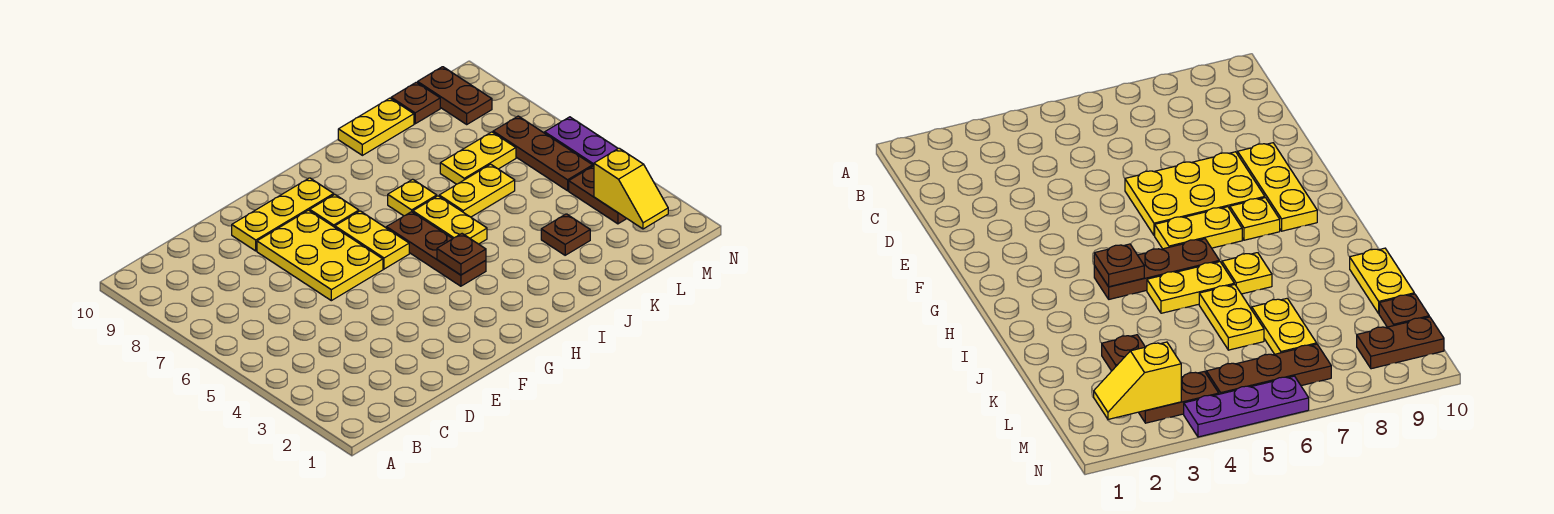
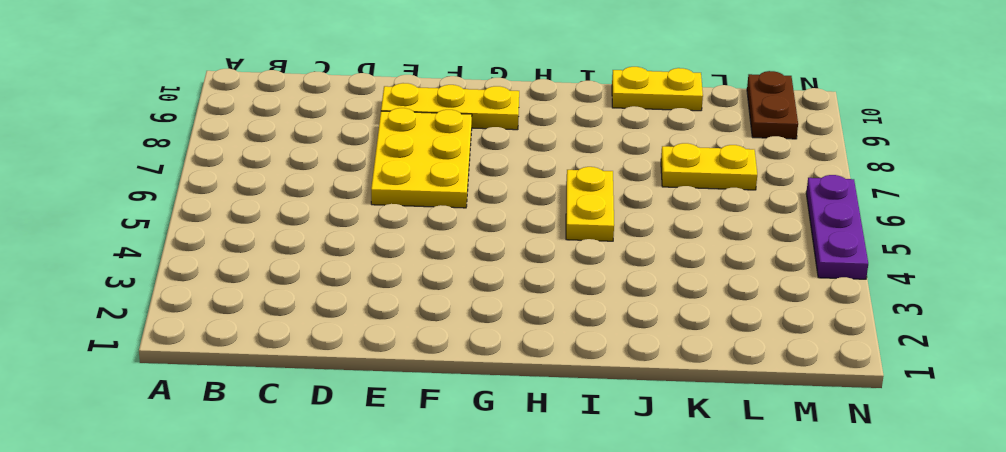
none -> yellow 1x2 plate [335,211,409,269]
none -> yellow 1x1 plate [310,195,359,227]
none -> brown 1x3 plate [386,212,486,286]

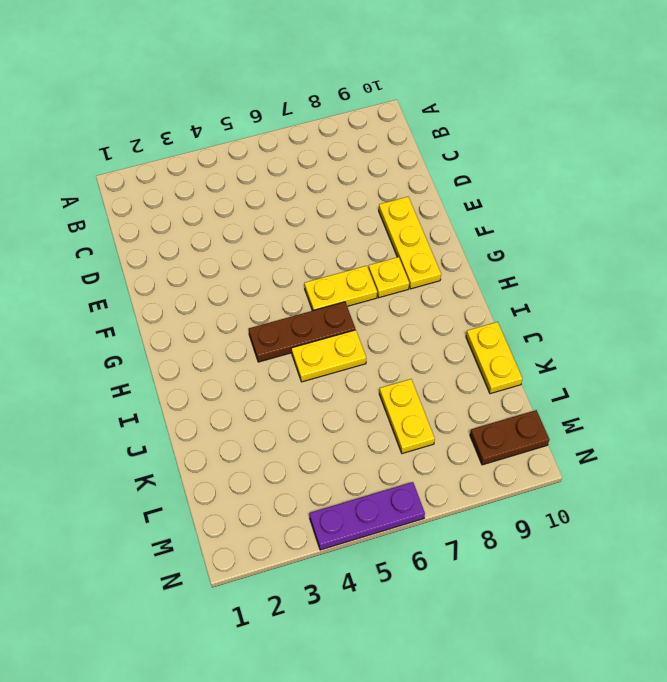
none -> yellow 2x3 plate [257,210,383,301]
none -> yellow 1x1 plate [388,179,437,216]
none -> yellow 1x2 plate [439,164,515,217]

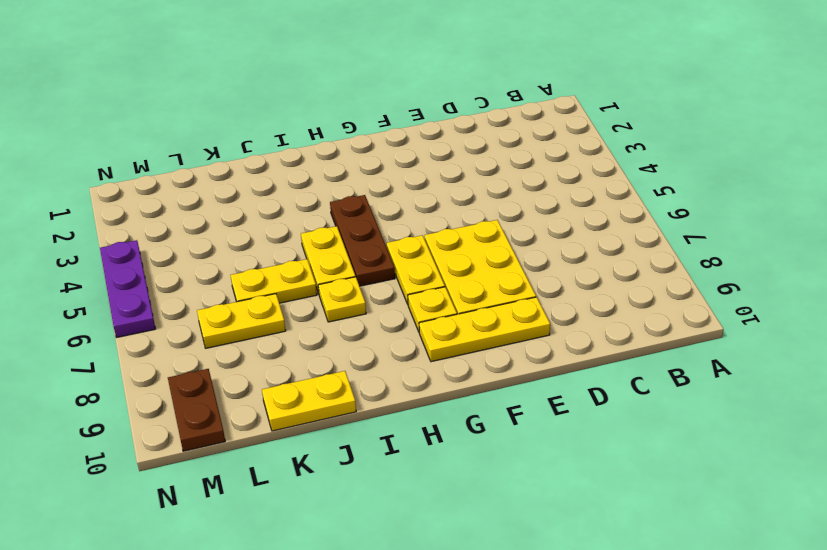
none -> brown 1x1 plate [541,214,590,255]
none -> brown 1x1 plate [391,82,440,124]
none -> brown 1x2 plate [569,166,627,224]

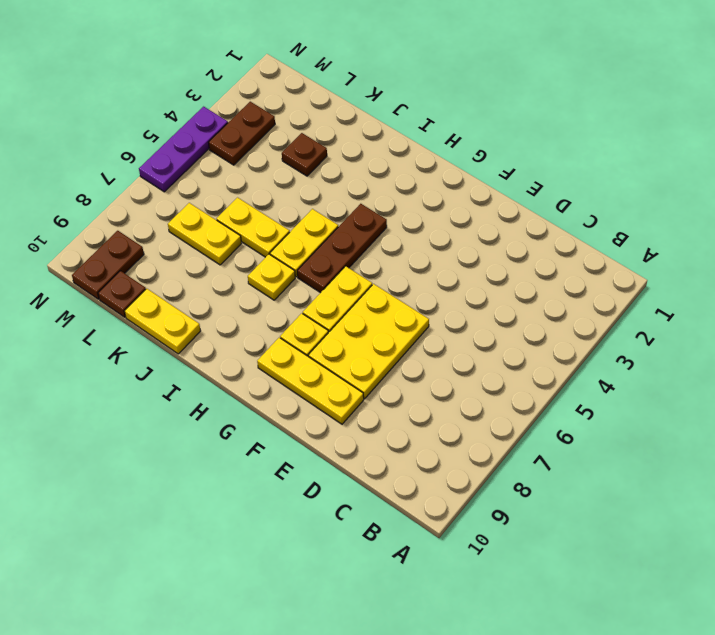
none -> brown 1x3 plate [493,116,593,191]
none -> brown 1x1 plate [437,234,486,275]
none -> yellow 1x2 slope [594,148,668,229]

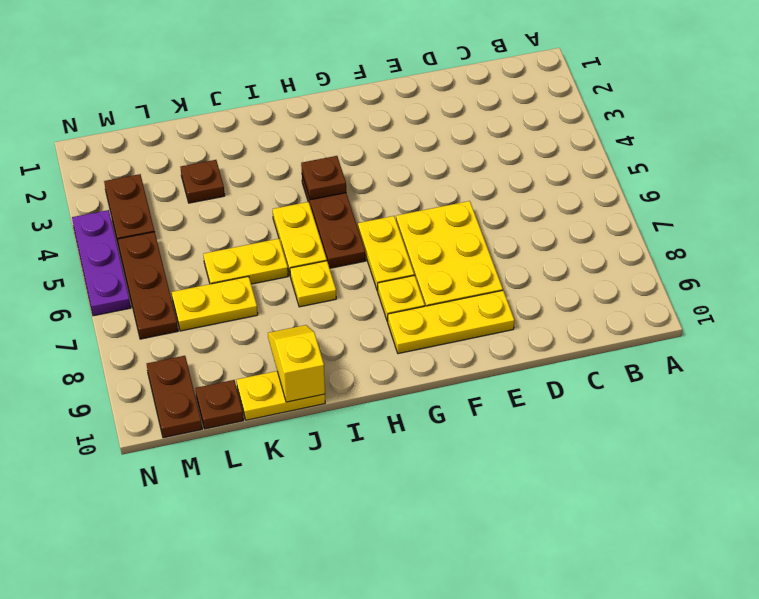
yellow 1x2 slope [268,325,325,402] -> yellow 1x2 slope moved to [594,148,668,229]

